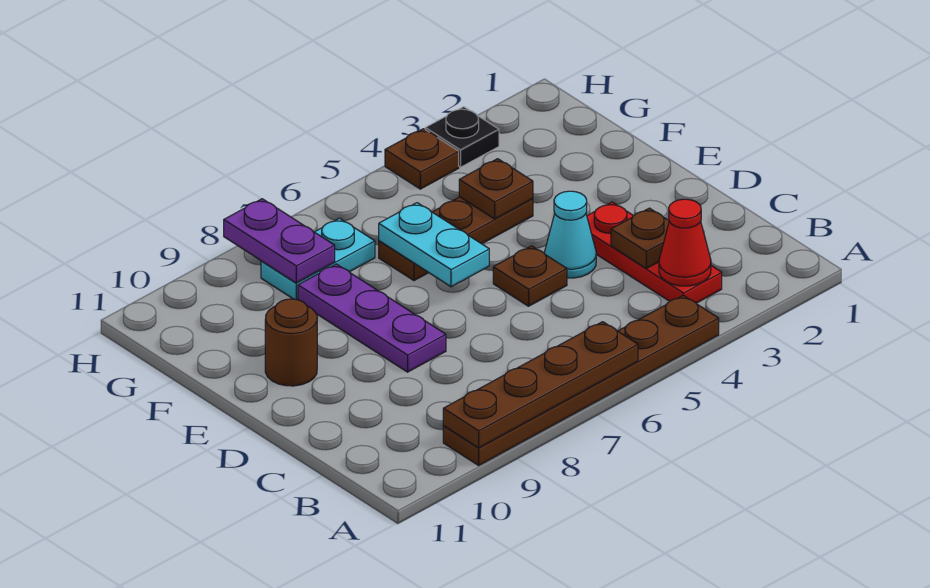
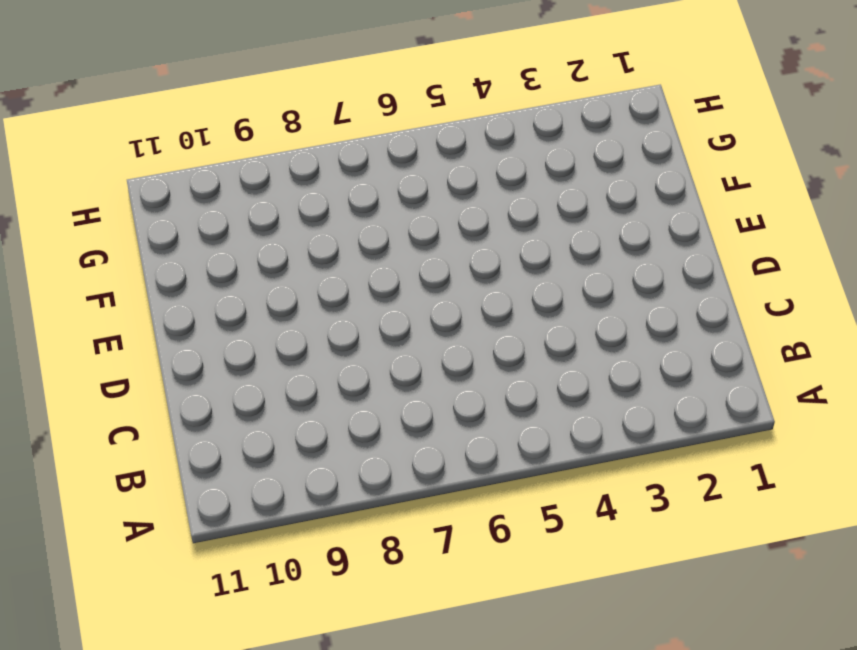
none -> brown 1x6 plate [443,295,719,465]
none -> red 1x3 plate [587,202,722,303]
none -> cyan 1x1 cone [545,191,596,278]

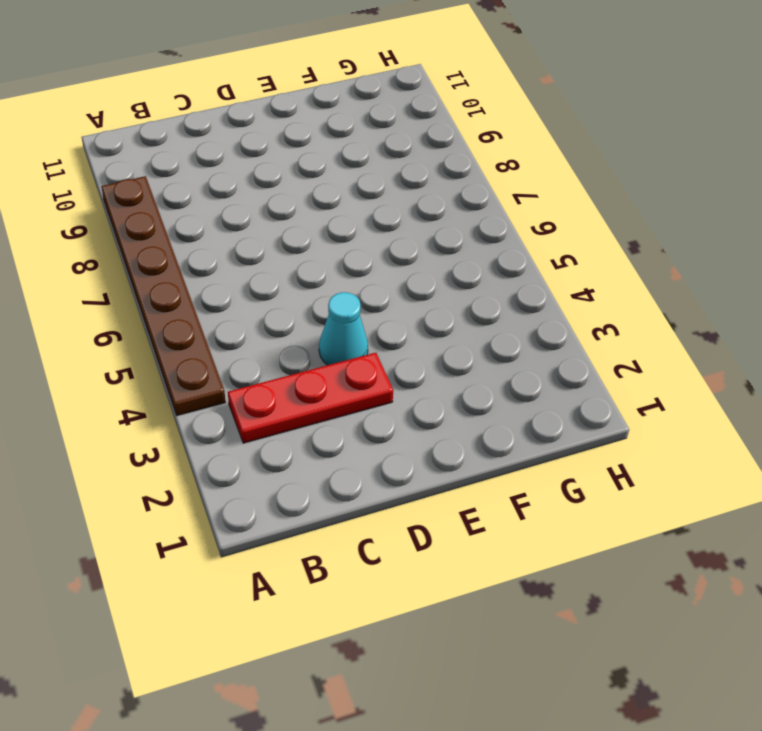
none -> brown 1x1 plate [493,246,567,306]
none -> purple 1x3 plate [298,264,446,372]
none -> brown 1x1 round brick [265,299,317,386]

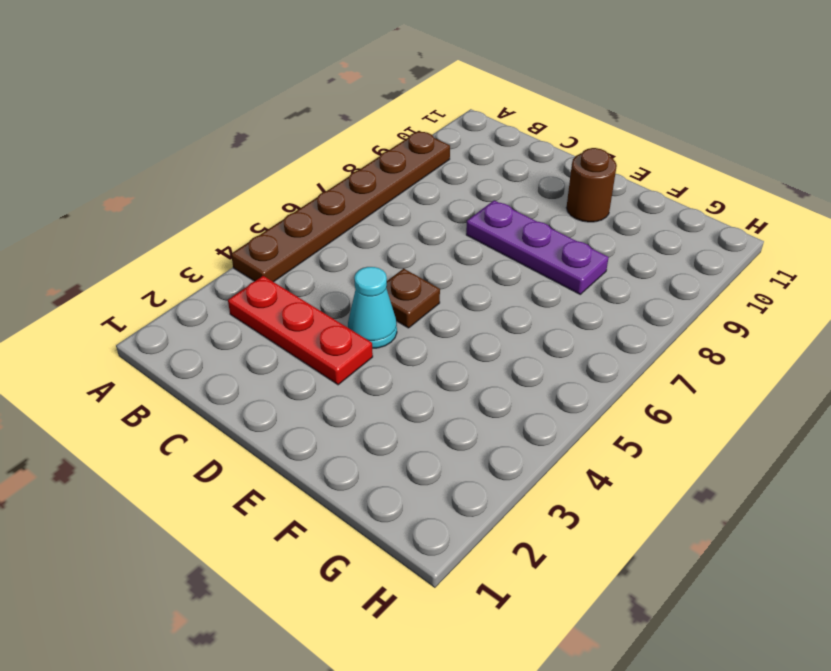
none -> brown 1x3 plate [379,197,533,281]
none -> cyan 1x2 plate [261,218,375,300]
none -> black 1x1 plate [425,107,499,167]

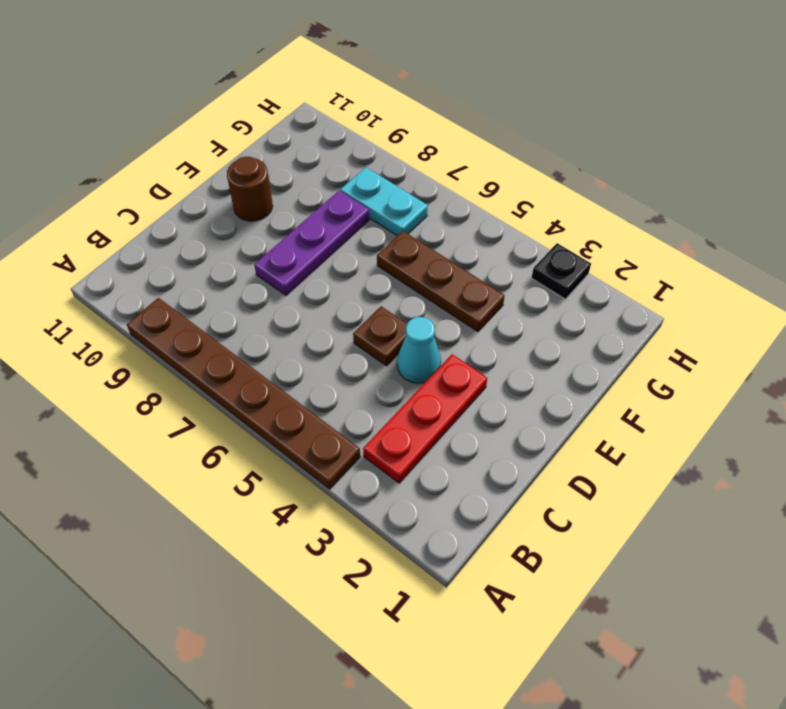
none -> brown 1x1 plate [385,129,459,189]
none -> brown 1x4 plate [443,322,638,448]
none -> red 1x1 cone [659,199,711,286]

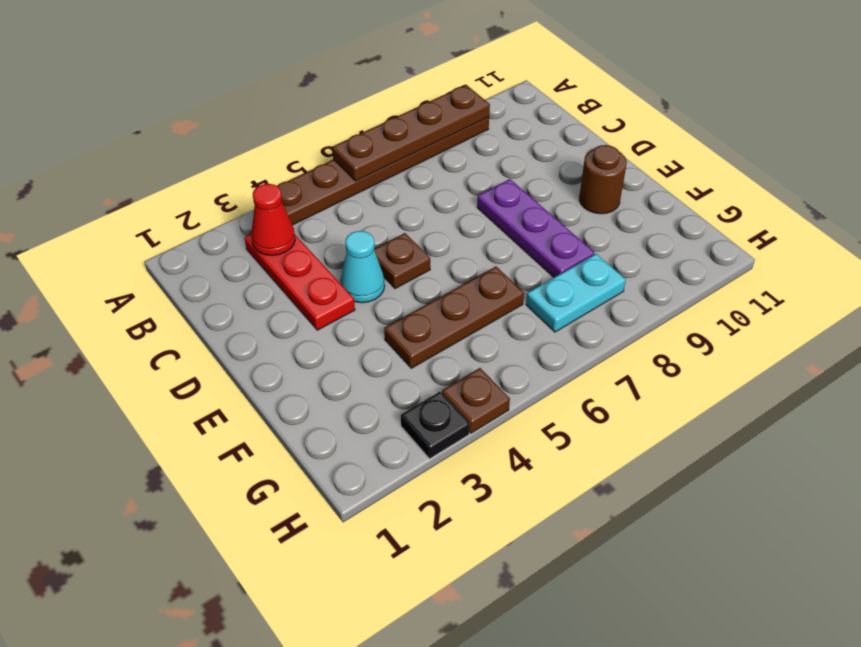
none -> brown 1x1 plate [611,208,669,269]
none -> cyan 1x2 plate [379,203,489,287]
none -> brown 1x1 plate [459,159,533,219]

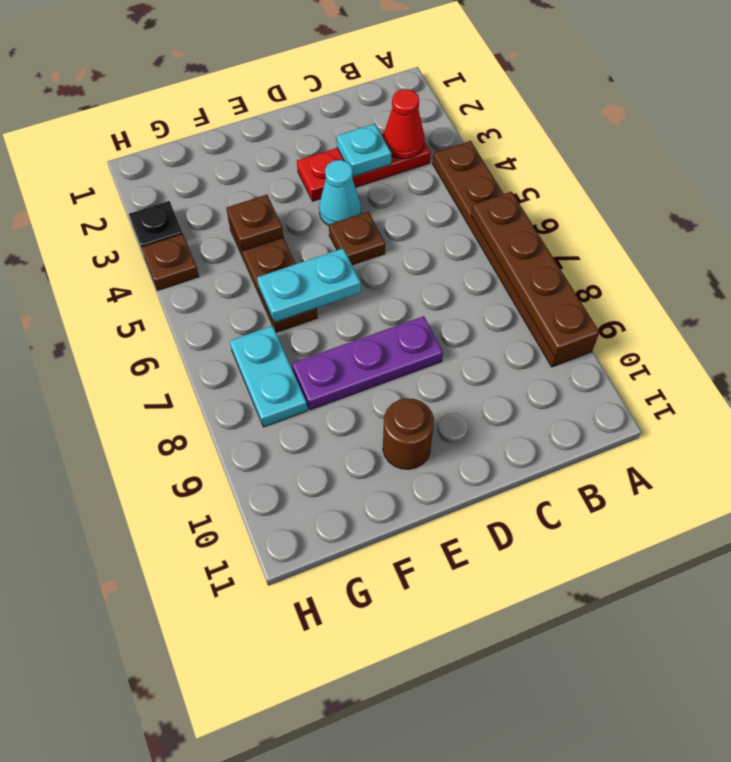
cyan 1x1 plate [337,124,391,177] -> brown 1x1 plate [611,208,669,269]
none -> purple 1x2 plate [224,199,335,283]

